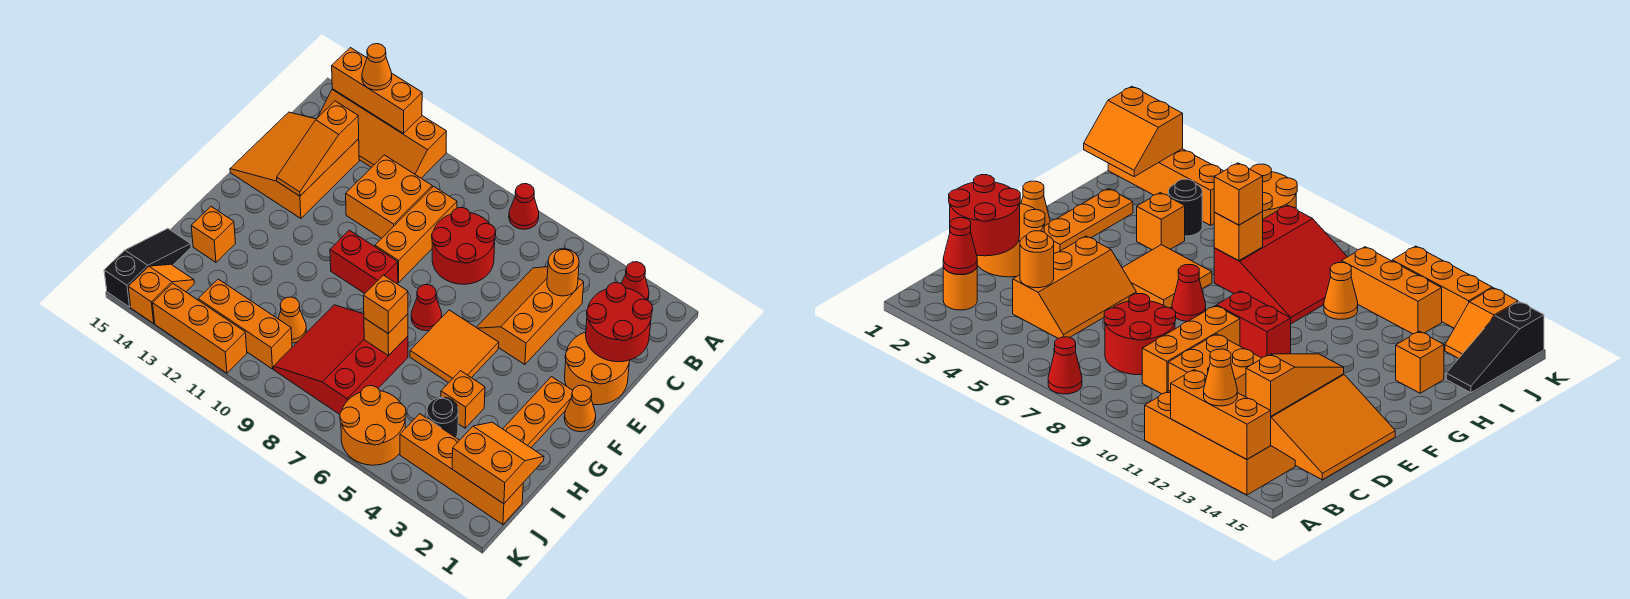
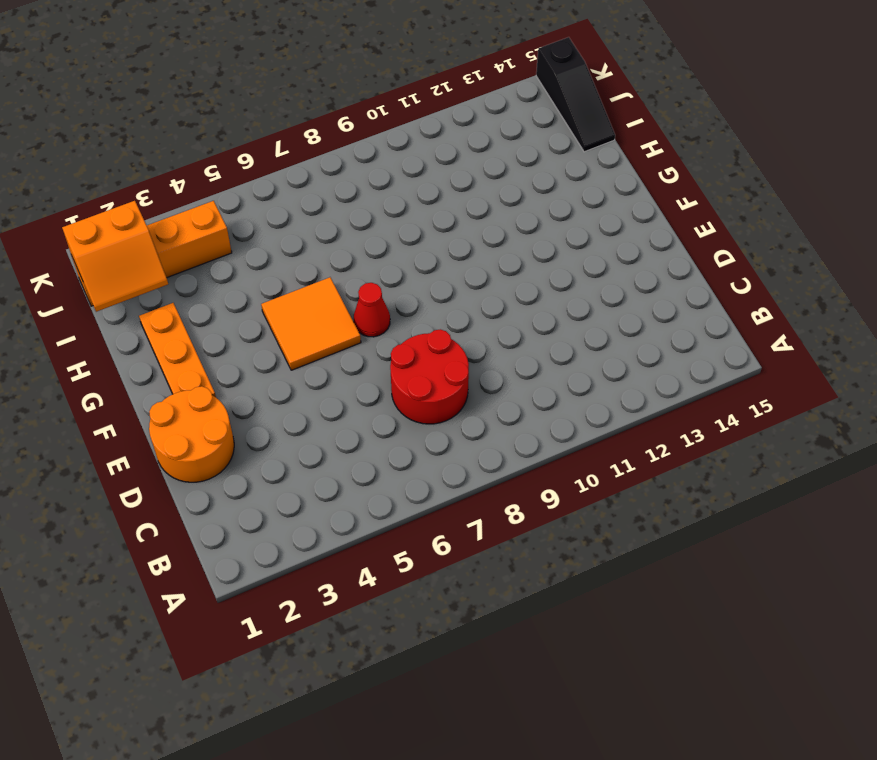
none -> red 1x1 cone [509,184,539,229]
none -> orange 2x4 slope [318,89,447,178]
none -> orange 1x1 round brick [943,265,977,310]
none -> orange 2x3 slope [476,267,584,365]

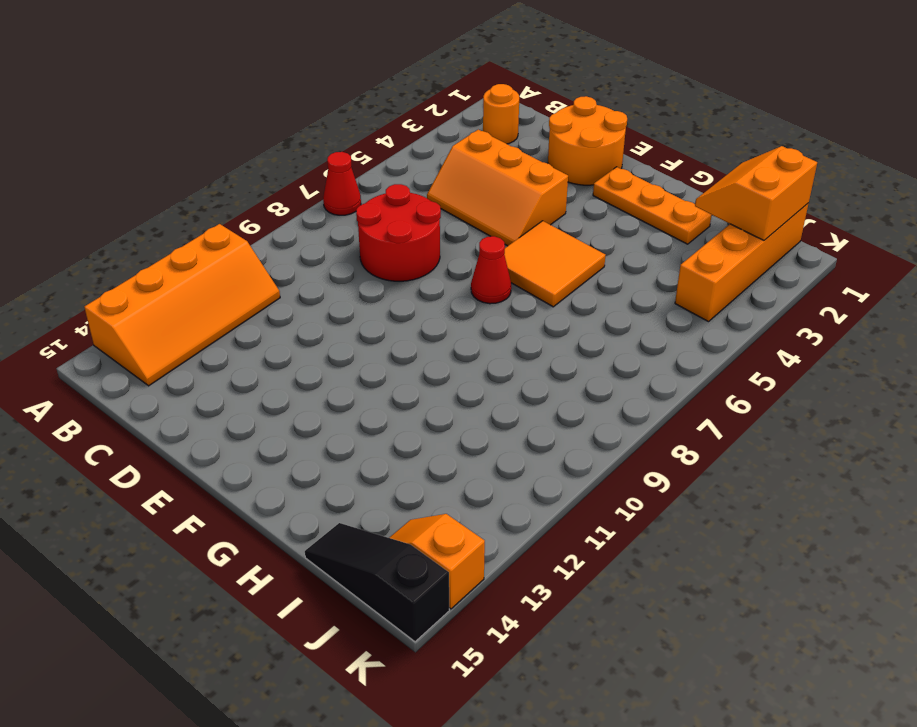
none -> orange 1x3 brick [375,186,457,282]
none -> orange 2x2 brick [346,155,432,238]
none -> orange 3x3 slope [230,112,359,218]
none -> orange 1x1 cone [564,385,596,432]

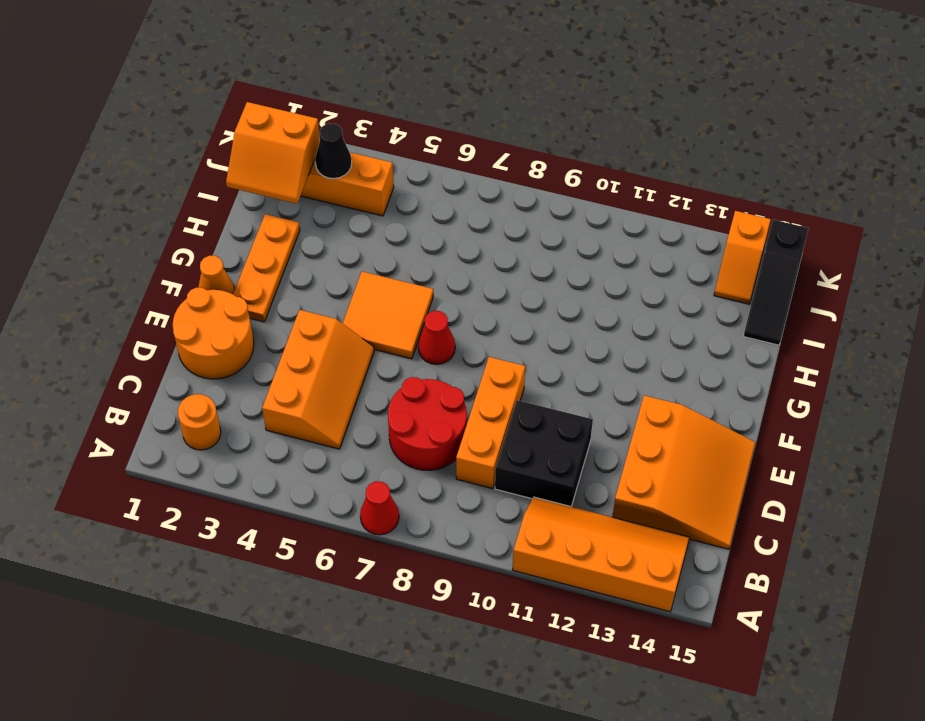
black 2x2 brick [495,400,593,506] -> orange 2x2 brick [346,155,432,238]
black 1x1 cone [315,123,352,179] -> none
none -> red 1x2 brick [330,230,398,293]
none -> orange 1x1 brick [441,371,485,428]
none -> red 3x3 slope [274,305,408,414]
none -> orange 1x1 brick [191,207,236,262]

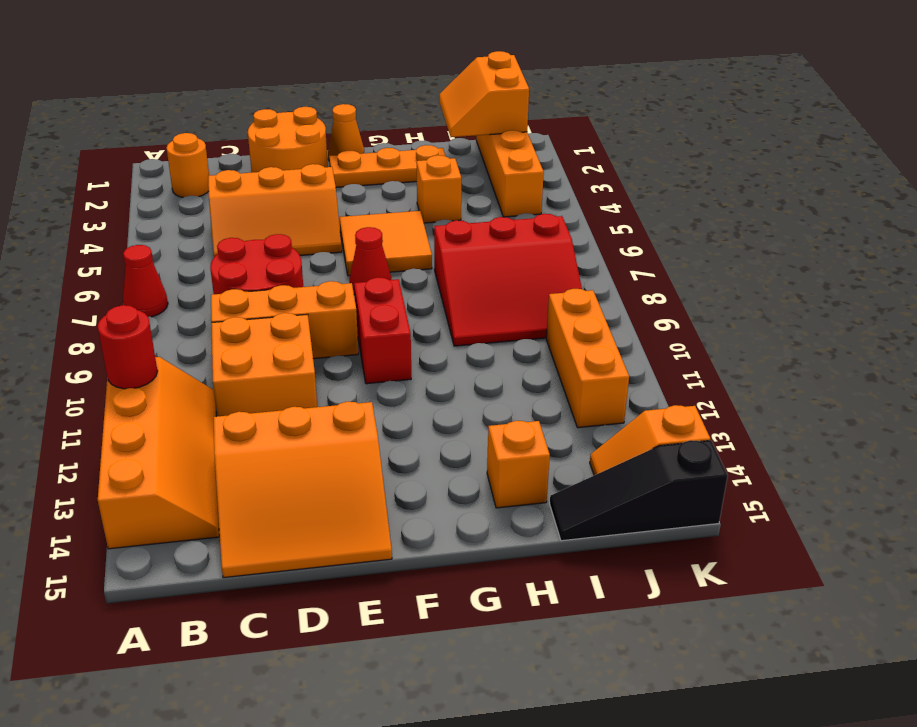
red 1x1 round brick [98,305,157,389] -> none
none -> black 1x1 round brick [427,397,458,437]
none -> orange 1x1 cone [278,297,306,343]
none -> orange 2x2 round brick [340,386,406,465]
none -> orange 1x3 brick [153,283,247,373]

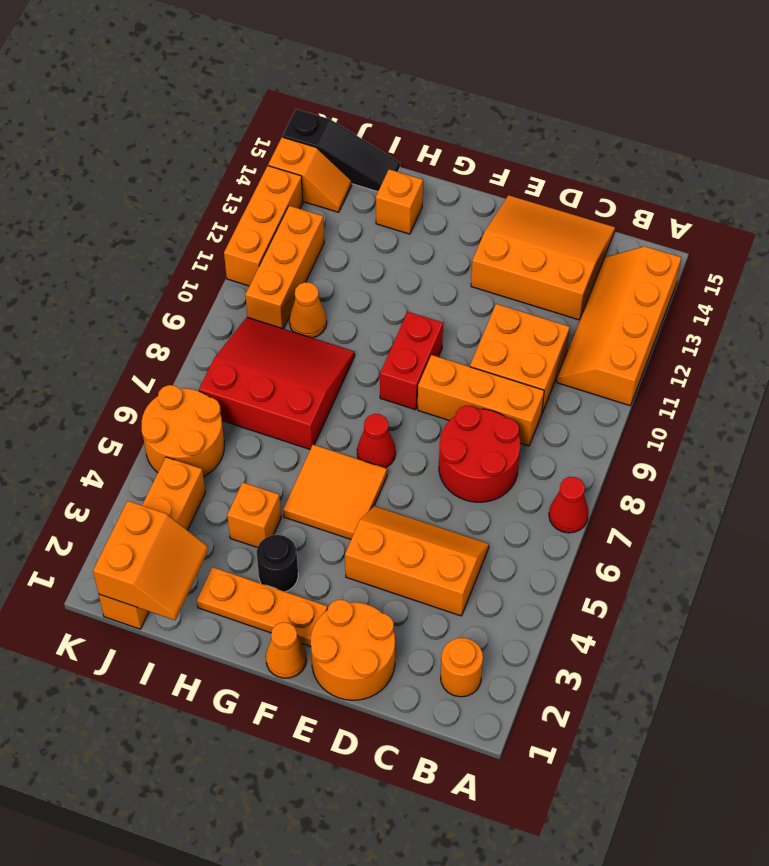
black 1x1 round brick [256,535,298,592] -> black 1x1 round brick moved to [427,397,458,437]
none -> orange 1x3 brick [332,48,422,133]
none -> red 1x1 cone [621,262,649,301]
none -> red 2x2 round brick [586,283,653,362]
none -> orange 1x1 round brick [547,249,579,296]

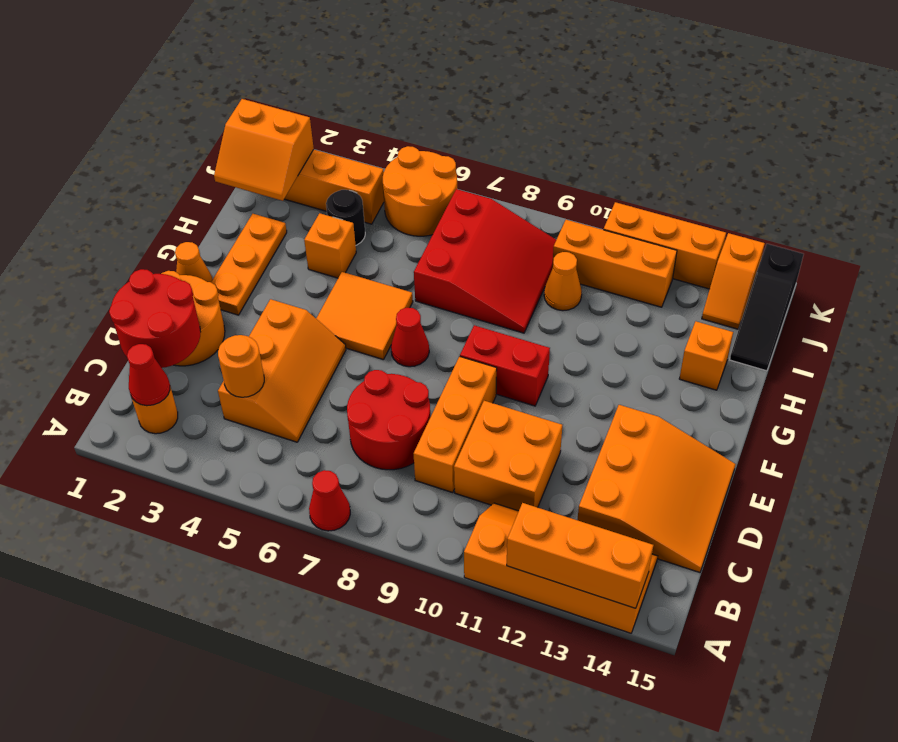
none -> orange 1x3 slope [277,101,359,196]
none -> orange 1x1 brick [364,314,408,356]
none -> orange 1x1 cone [362,44,392,90]
none -> orange 1x1 brick [364,275,408,334]

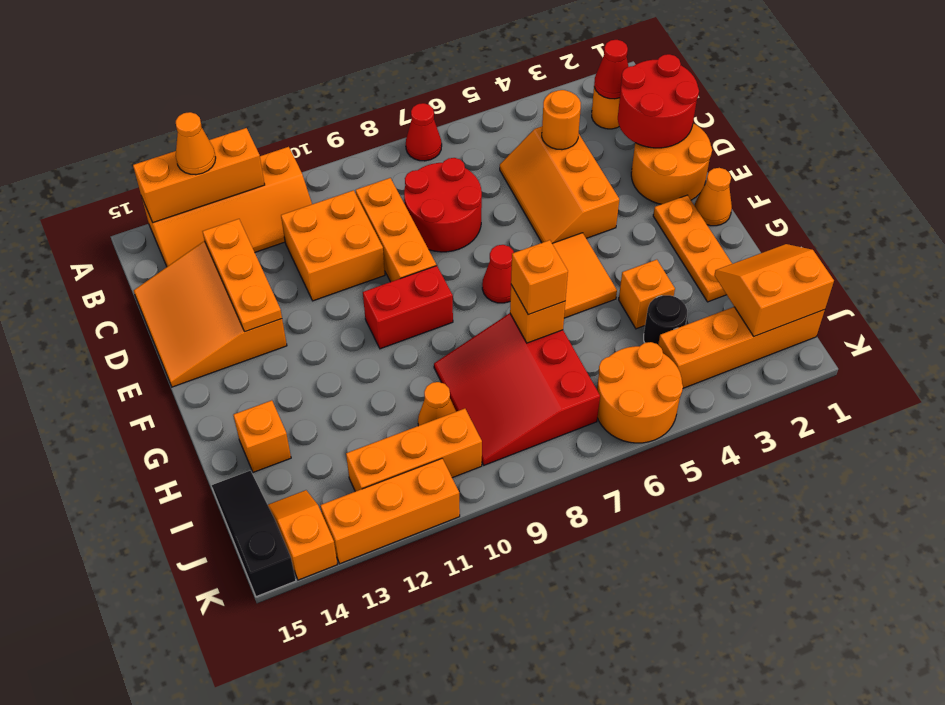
orange 1x3 plate [202,219,282,332] -> orange 1x3 slope [277,101,359,196]

